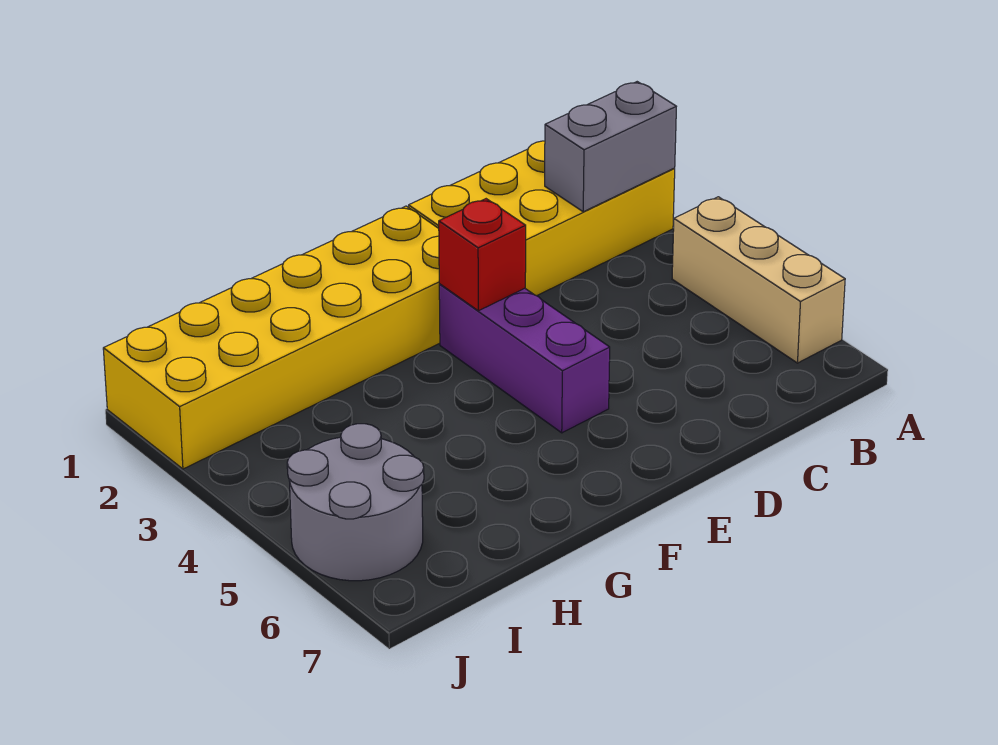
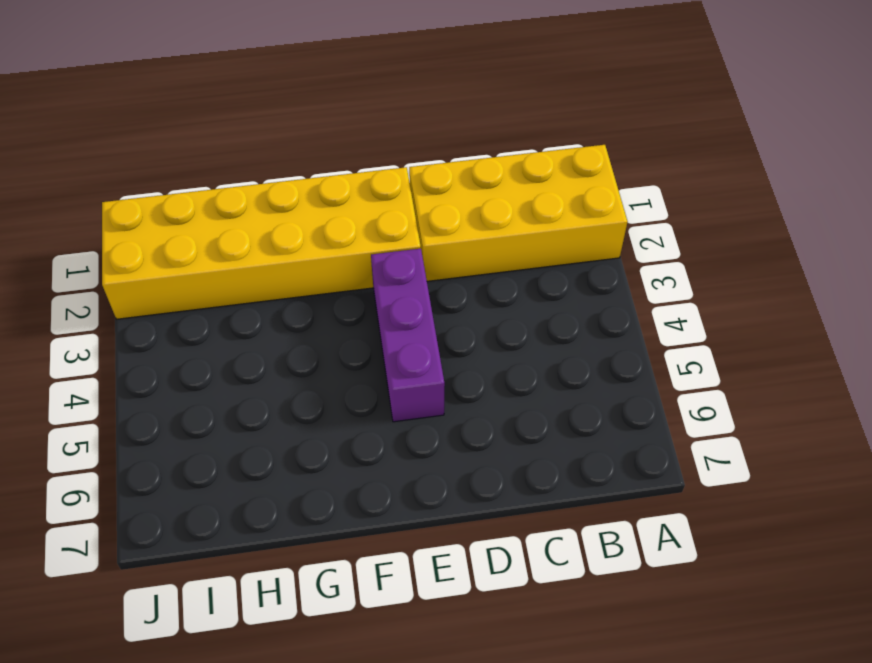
none -> tan 1x3 brick [672,197,845,363]
none -> grey 2x2 round brick [287,424,424,581]

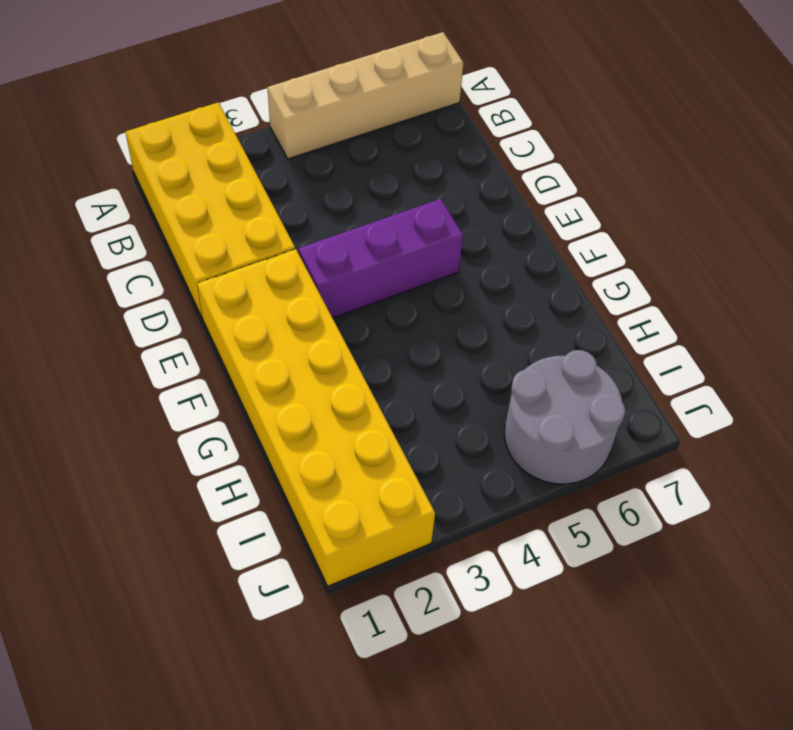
tan 1x4 brick [267,32,463,159] -> tan 1x3 brick [672,197,845,363]
none -> grey 1x2 brick [545,82,676,212]
none -> red 1x1 brick [439,199,526,311]

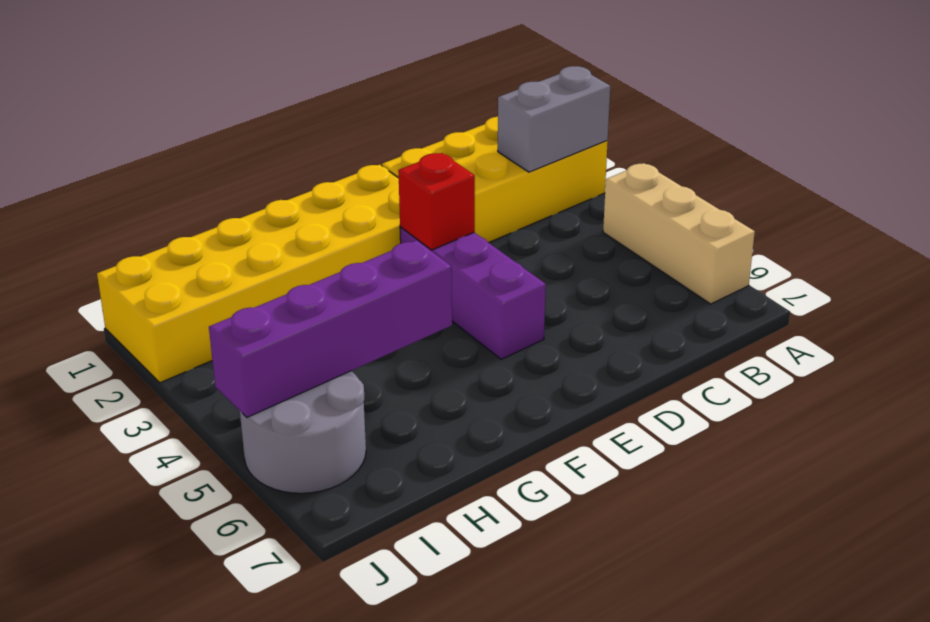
purple 1x4 brick [209,240,452,417] -> none

